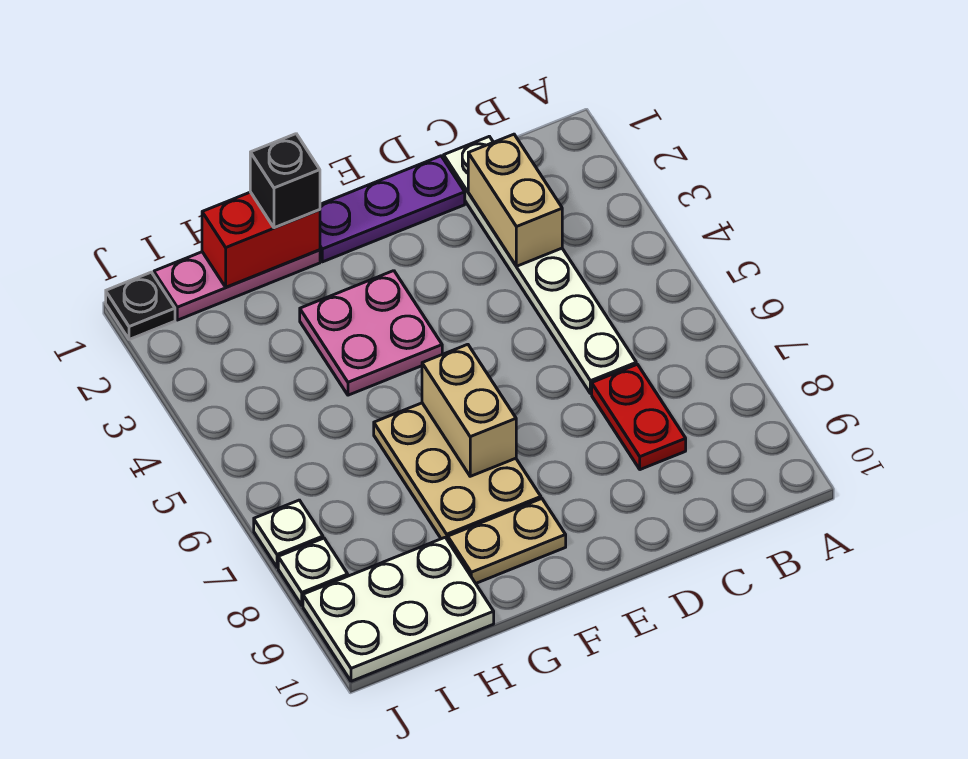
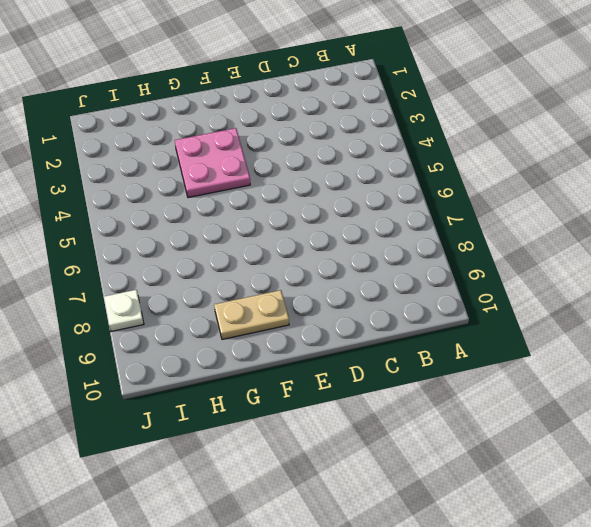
none -> white 1x6 plate [444,136,636,394]
none -> red 1x2 plate [592,364,686,470]
none -> purple 1x3 plate [320,156,465,262]

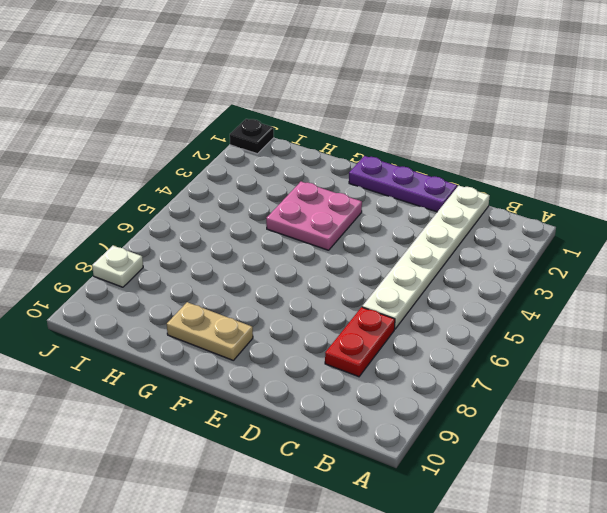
none -> tan 2x3 plate [374,403,541,540]
none -> pink 1x3 plate [154,250,320,320]
none -> white 2x3 plate [303,537,494,681]

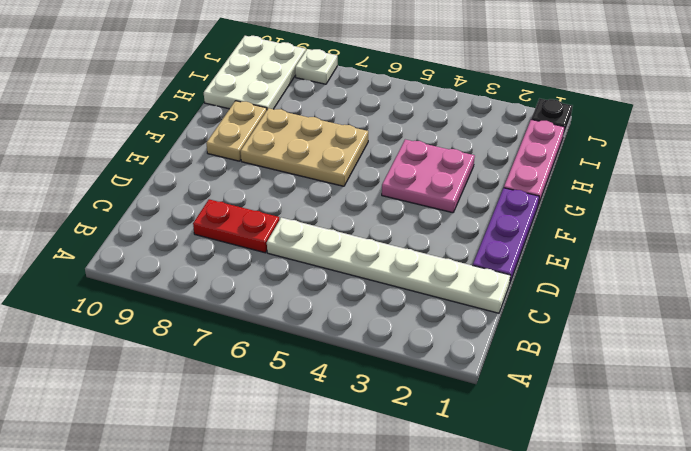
none -> white 1x1 plate [254,500,323,567]
none -> tan 1x2 brick [468,134,562,266]
none -> tan 1x2 brick [422,344,516,476]

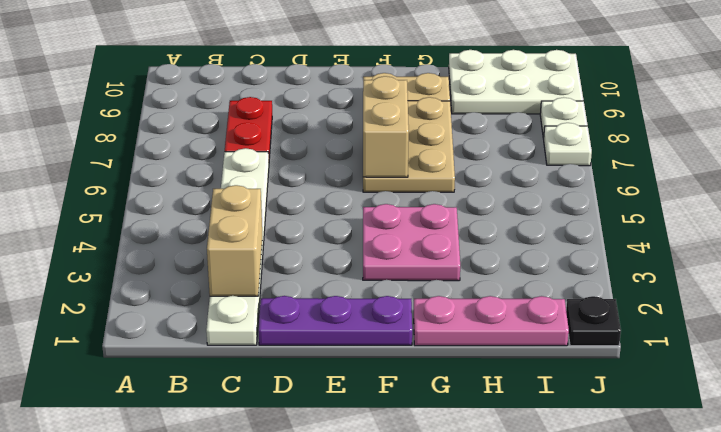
none -> red 1x2 brick [202,192,320,287]
none -> black 1x1 brick [250,134,320,228]

